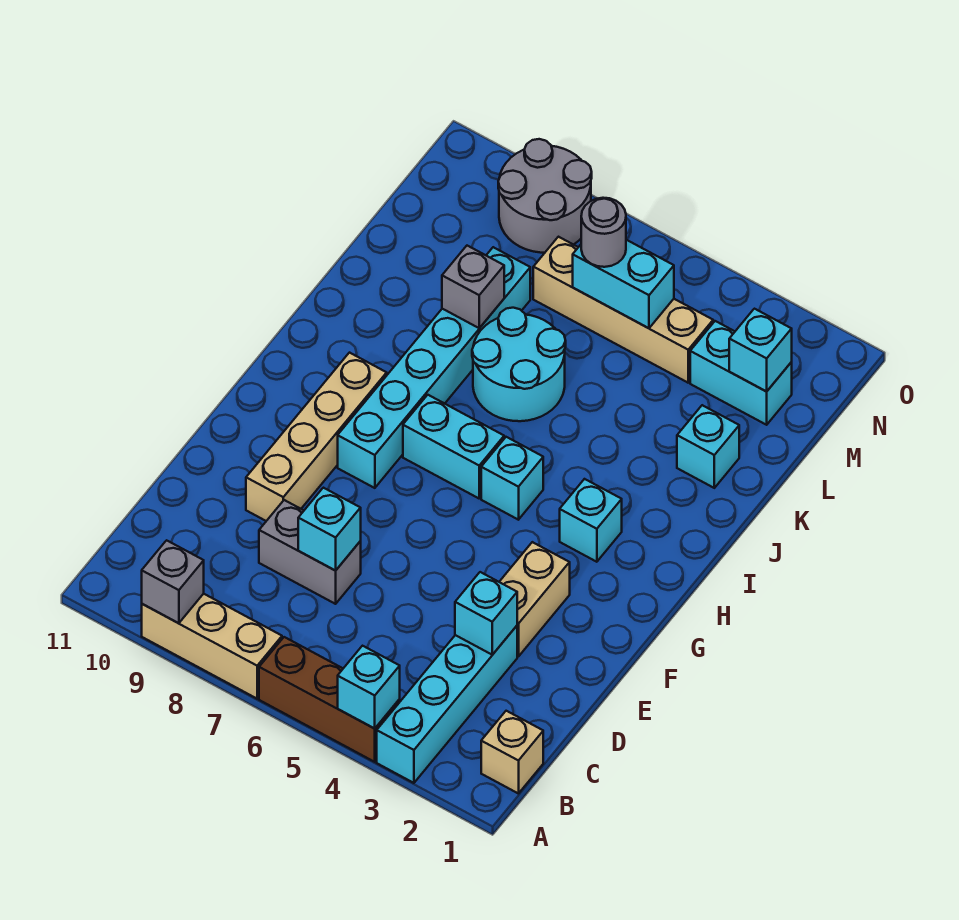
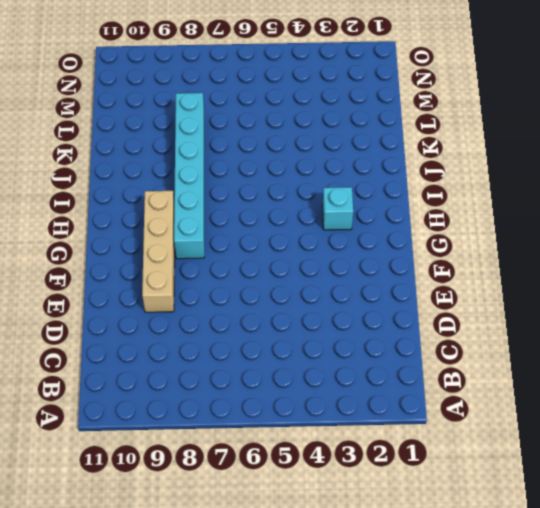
none -> cyan 1x4 brick [377,626,517,783]
none -> brown 1x3 brick [259,637,400,762]
none -> tan 1x3 brick [142,594,282,699]

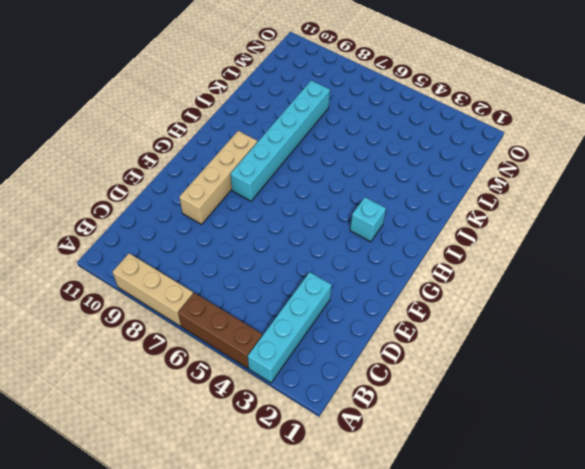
none -> tan 1x1 brick [481,711,543,794]
none -> grey 1x2 brick [259,500,361,604]
none -> tan 1x2 brick [500,542,570,657]

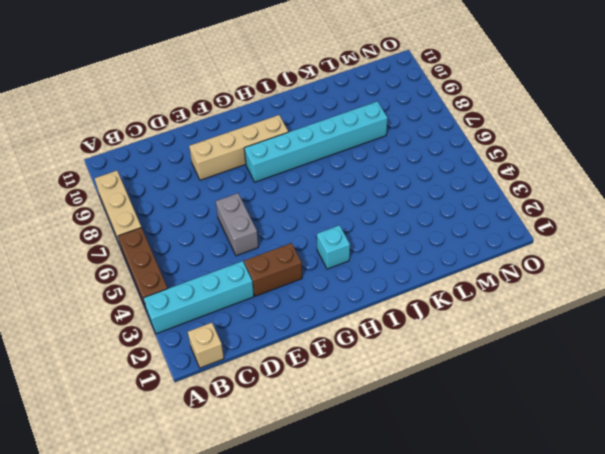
brown 1x2 brick [244,243,302,296] -> tan 1x2 brick [500,542,570,657]
grey 1x2 brick [216,193,258,256] -> grey 1x2 brick moved to [259,500,361,604]
none -> cyan 1x1 brick [481,437,543,520]
none -> cyan 1x2 brick [403,395,504,498]
none -> cyan 2x2 round brick [472,308,566,421]

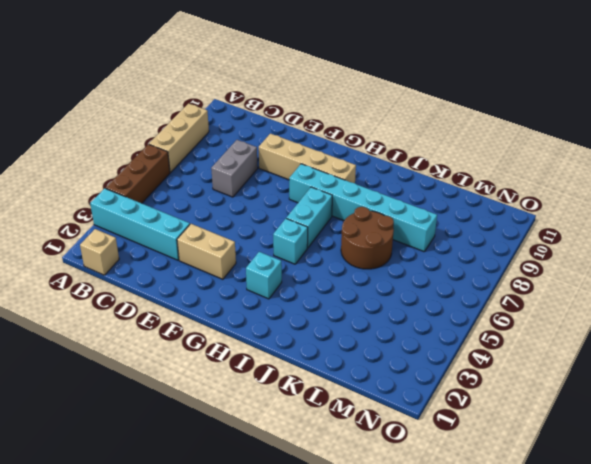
brown 2x2 round brick [341,207,394,269] -> cyan 2x2 round brick [472,308,566,421]
none -> cyan 1x1 brick [677,405,739,488]
none -> cyan 1x2 brick [690,321,792,425]
none -> tan 1x4 brick [533,237,713,383]

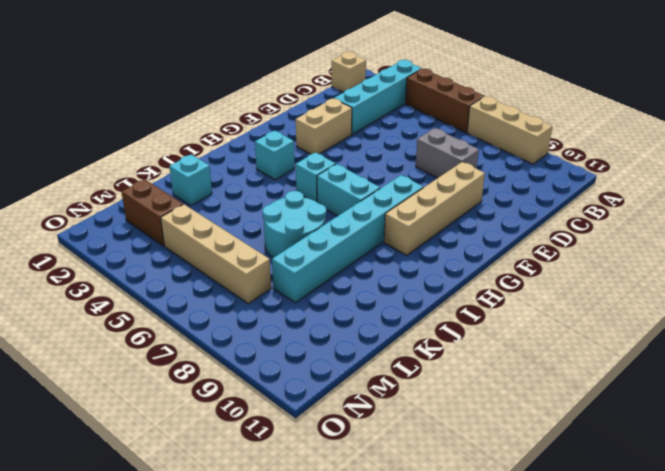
brown 1x2 brick [122,179,183,246] -> cyan 1x2 brick [690,321,792,425]
none -> grey 2x2 round brick [498,139,592,253]
none -> cyan 1x1 brick [338,646,400,729]
none -> grey 1x1 brick [142,540,204,623]

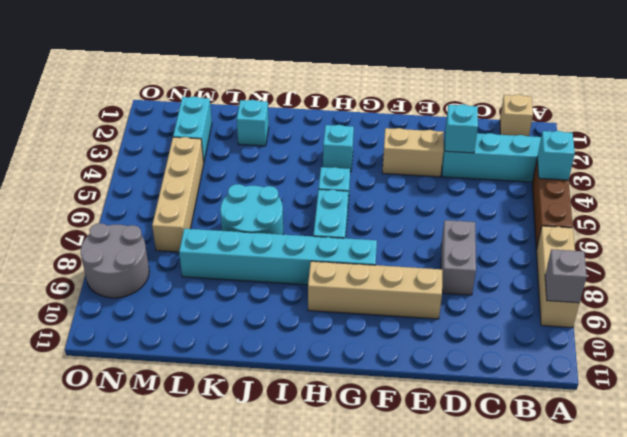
none -> cyan 1x1 brick [298,488,361,571]
none -> grey 1x1 brick [442,246,504,328]
none -> cyan 1x1 brick [729,309,792,392]

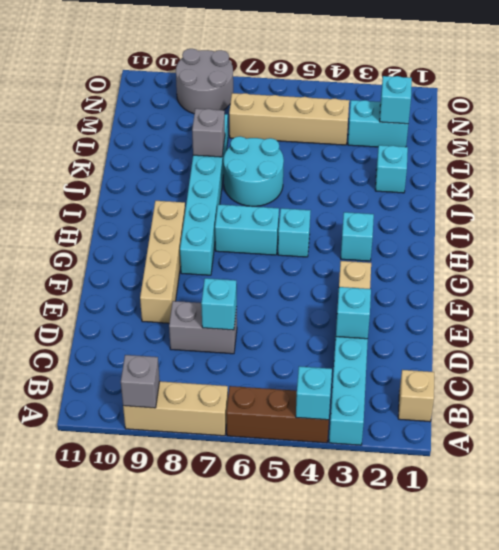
none -> cyan 1x2 brick [573,240,674,328]
none -> grey 1x1 round brick [581,198,626,267]

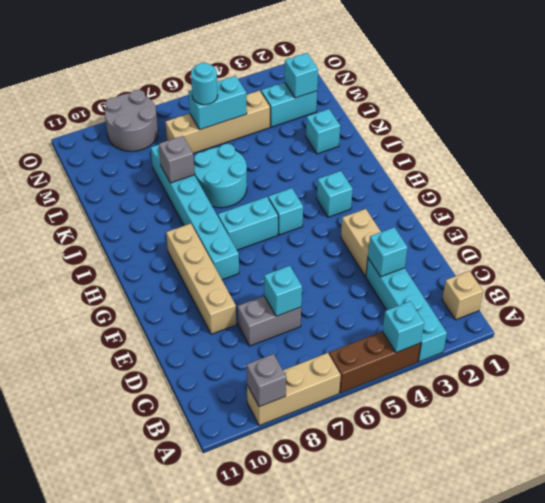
cyan 1x1 round brick [191,63,218,105] -> grey 1x1 round brick [581,198,626,267]

